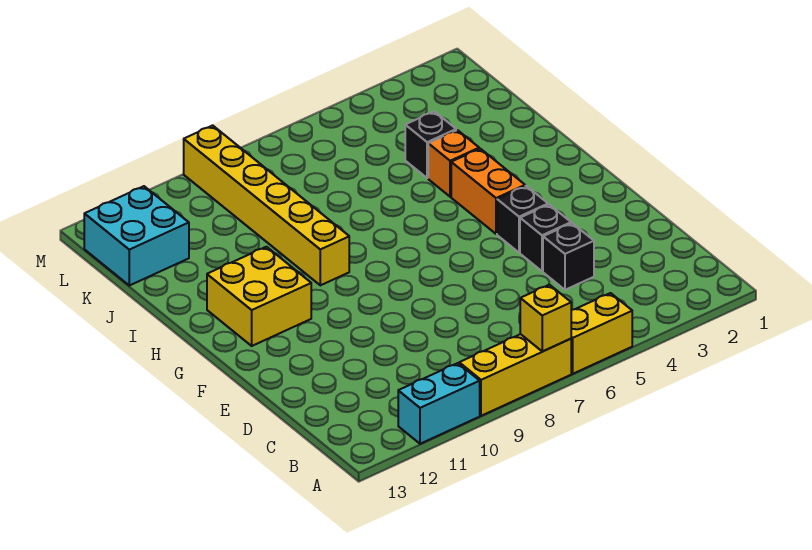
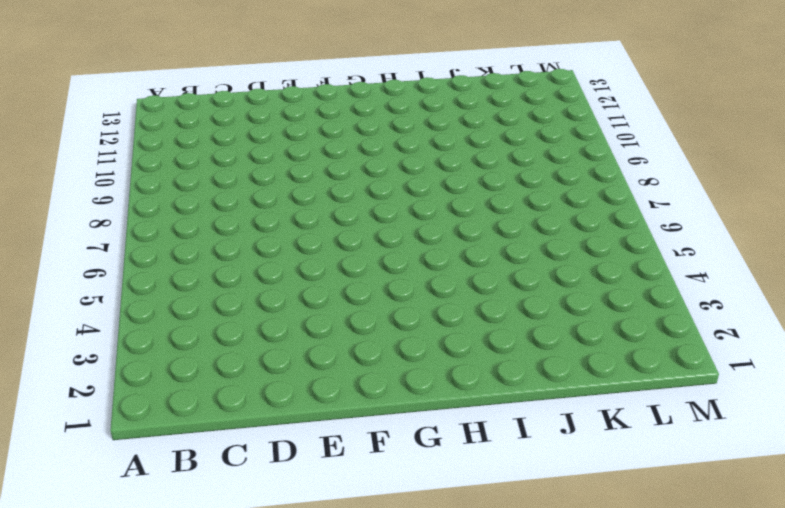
none -> yellow 1x2 brick [571,293,632,374]
none -> yellow 1x3 brick [459,334,571,416]
none -> cyan 1x2 brick [398,363,480,444]

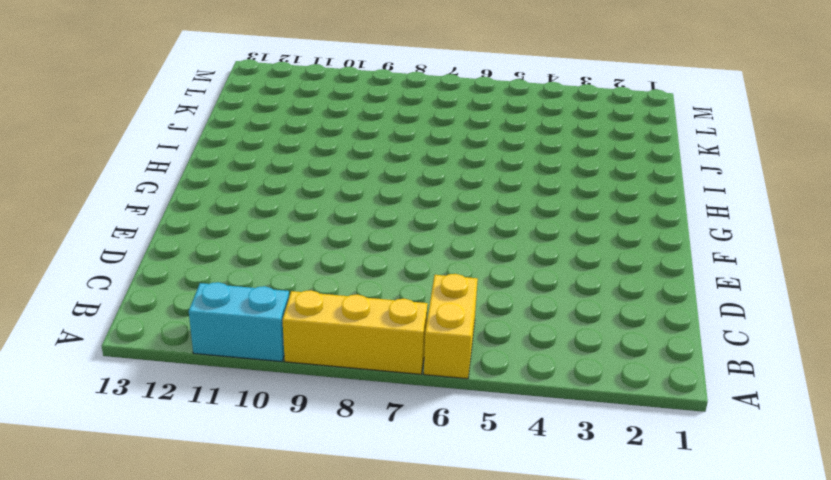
yellow 1x2 brick [424,274,478,379] -> yellow 1x2 brick turned to [571,293,632,374]
none -> black 1x1 brick [543,223,594,290]
none -> black 1x1 brick [520,205,571,271]
none -> black 1x1 brick [497,186,548,253]

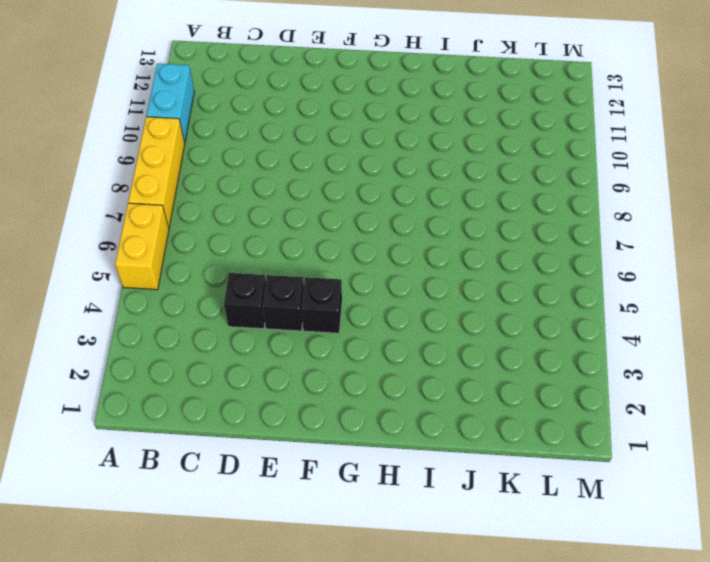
none -> orange 1x2 brick [451,149,525,234]
none -> yellow 2x2 brick [207,247,311,346]
none -> yellow 1x6 brick [184,125,349,285]

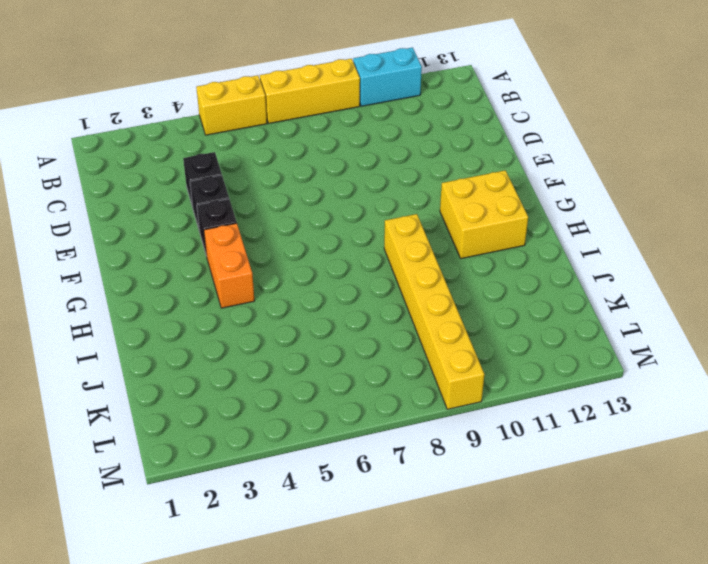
none -> orange 1x1 brick [428,130,479,197]
none -> black 1x1 brick [405,111,456,178]
none -> cyan 2x2 brick [84,186,189,285]

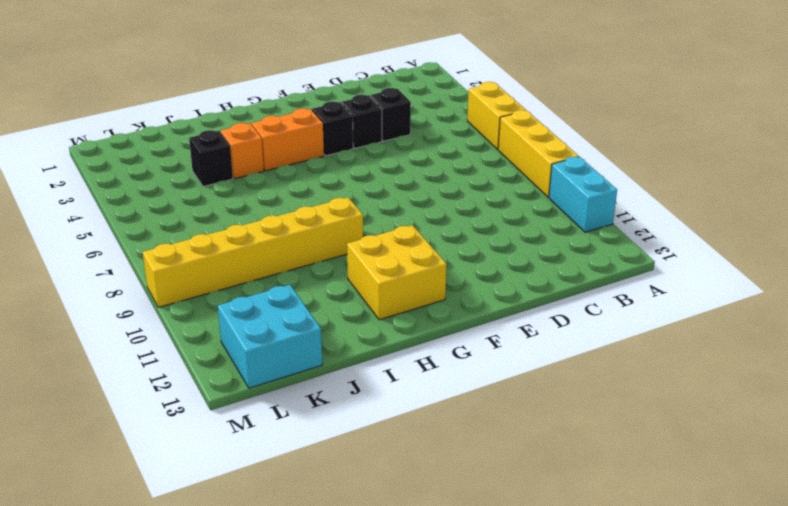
none -> yellow 1x1 brick [520,285,571,352]

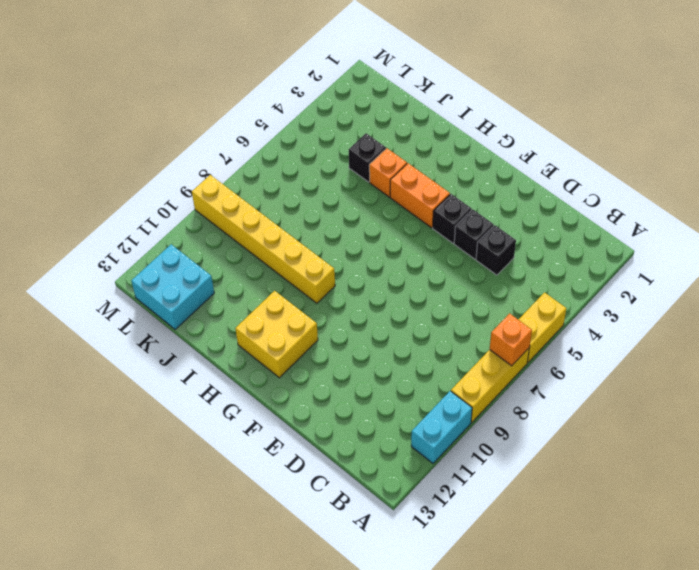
orange 1x1 brick [490,313,532,366] -> yellow 1x1 brick [520,285,571,352]

